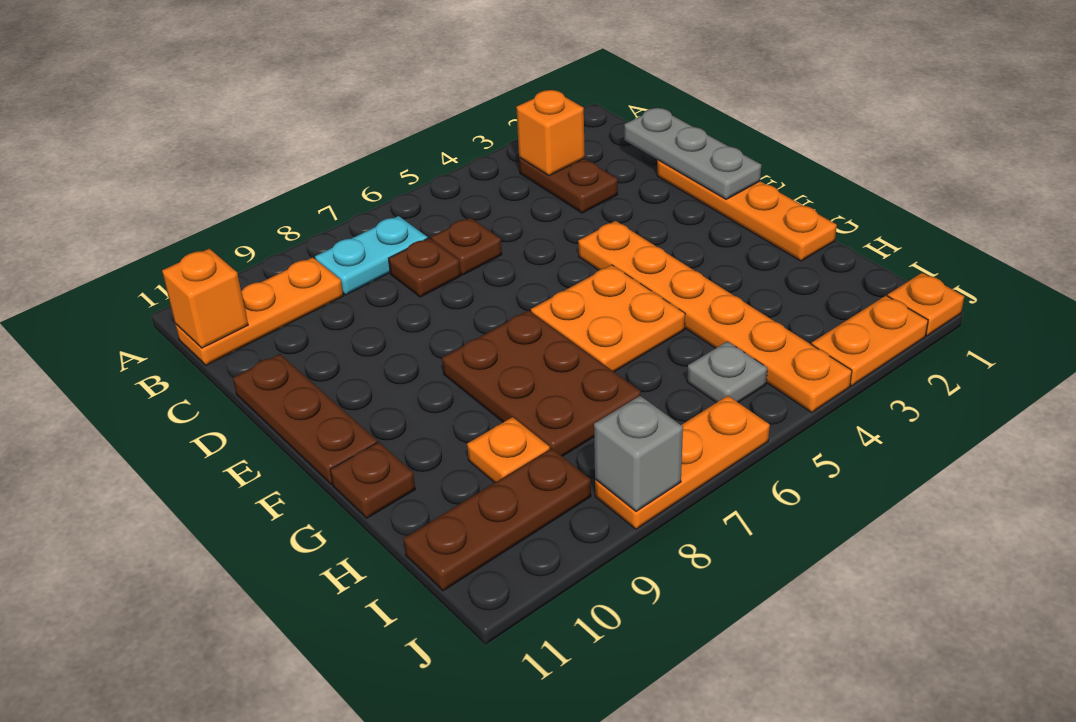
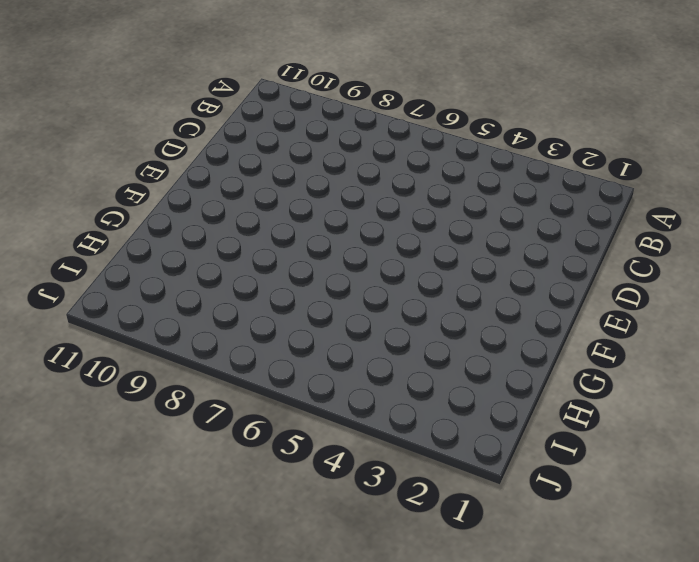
none -> brown 1x2 plate [519,157,618,213]
none -> cyan 1x2 plate [315,216,428,295]
none -> orange 1x3 plate [175,257,343,365]

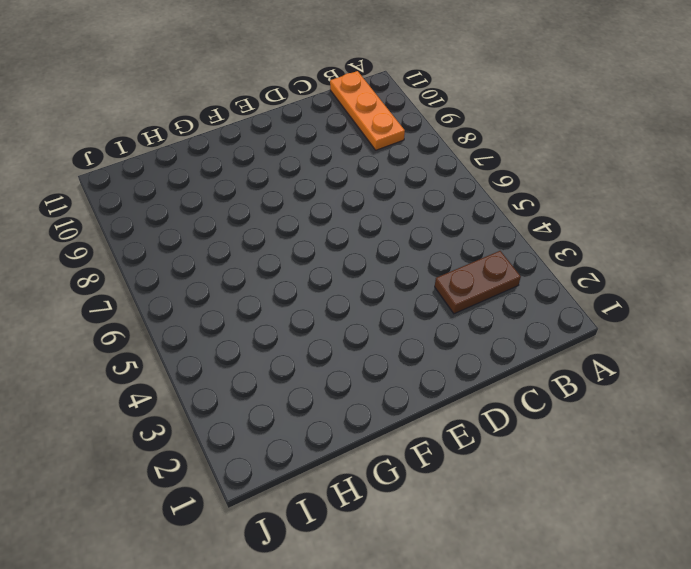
none -> cyan 1x2 plate [315,216,428,295]
none -> brown 1x1 plate [431,218,502,275]
none -> brown 1x1 plate [389,238,461,297]

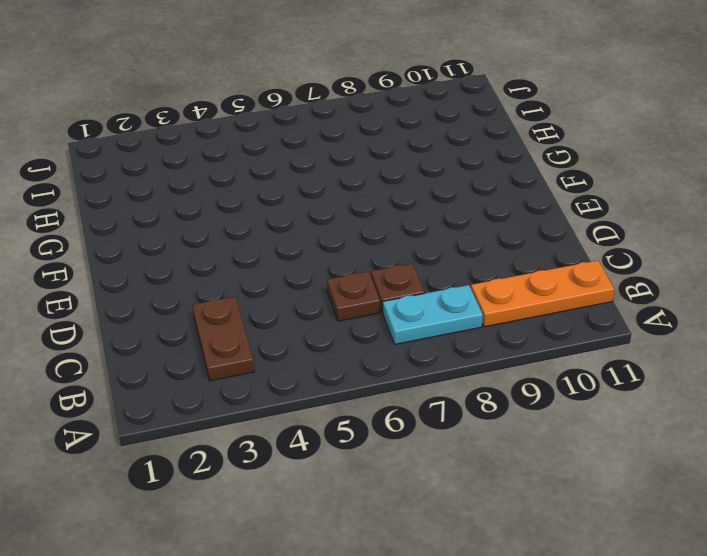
none -> orange 1x4 plate [657,160,837,261]
none -> brown 1x3 plate [233,354,377,485]
none -> orange 1x6 plate [578,221,852,412]

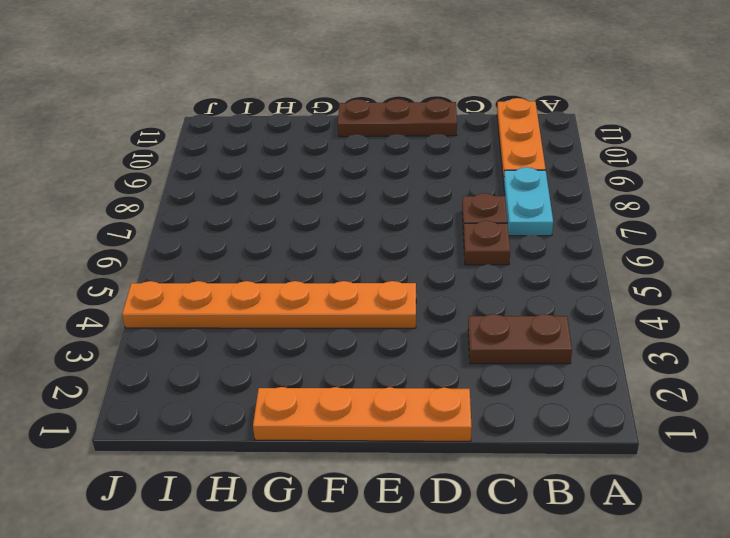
none -> orange 2x2 plate [531,265,685,372]
none -> brown 2x3 plate [442,310,641,456]
none -> brown 1x1 plate [330,442,415,518]

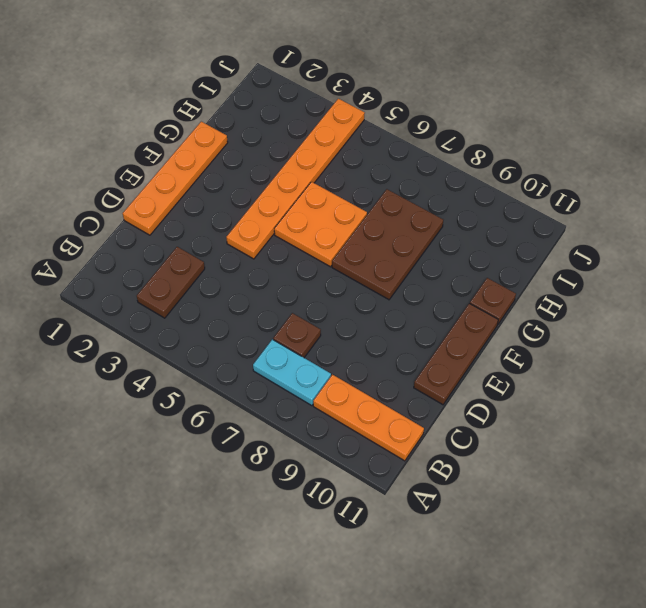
none -> brown 1x1 plate [431,218,502,275]
none -> orange 1x1 plate [467,417,550,483]
none -> grey 1x1 plate [687,341,767,403]

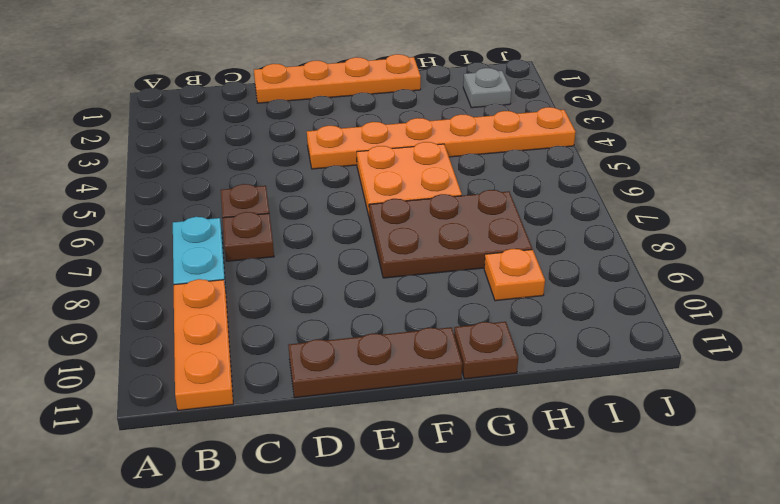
grey 1x1 plate [463,68,511,108] -> grey 1x1 plate moved to [687,341,767,403]
none -> brown 1x2 plate [519,157,618,213]
none -> brown 1x3 plate [404,448,591,591]
none -> orange 1x1 plate [888,273,964,336]

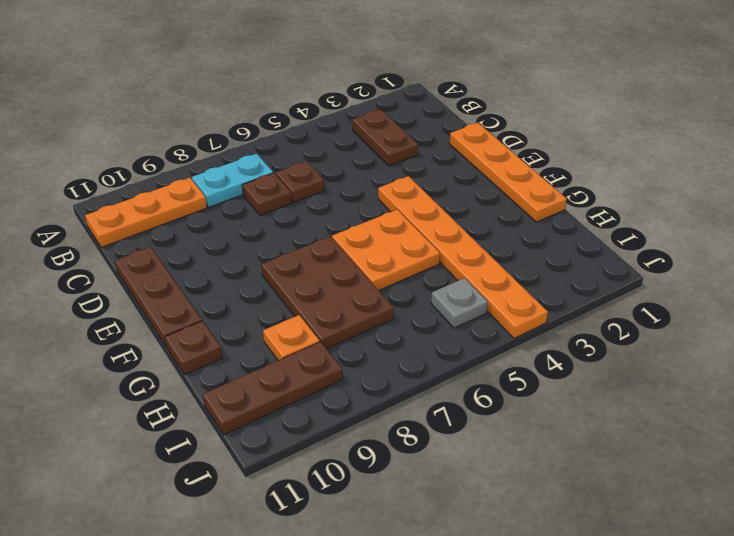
none -> orange 1x1 plate [888,273,964,336]
none -> orange 1x2 plate [811,296,928,386]
none -> orange 1x3 plate [595,396,770,529]

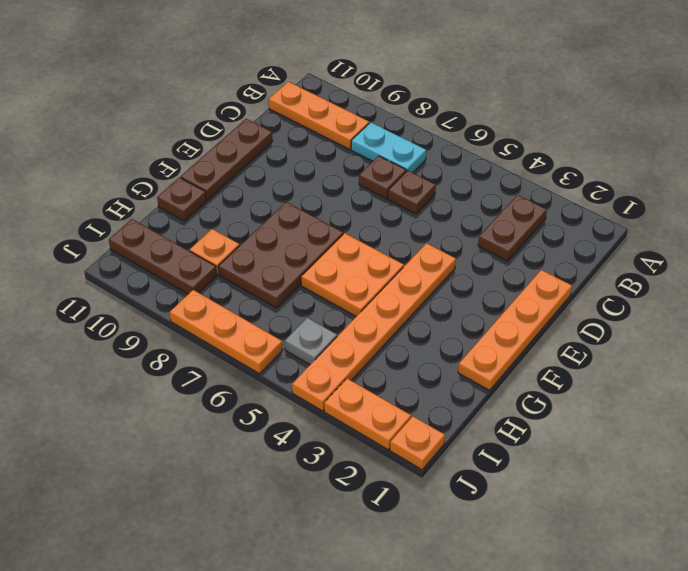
none -> orange 1x1 brick [516,90,585,176]
none -> orange 1x1 brick [162,249,248,348]
none -> grey 1x3 plate [624,108,761,199]

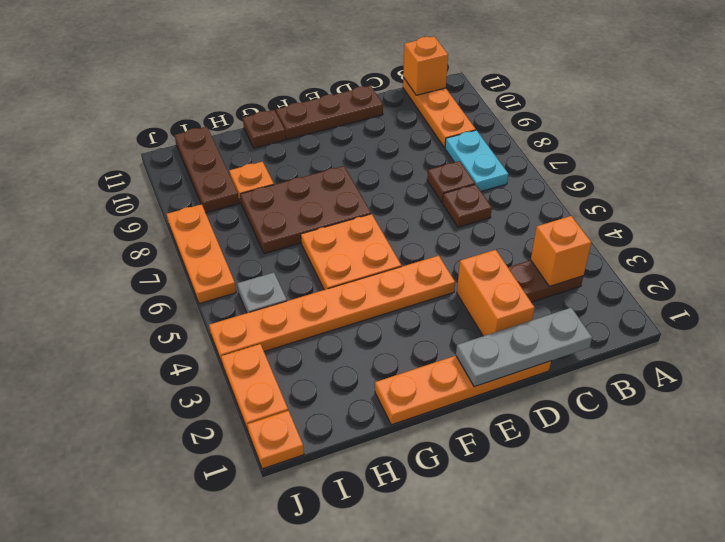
orange 1x2 brick [457,250,534,336] -> none
none -> grey 1x1 brick [594,396,683,511]

